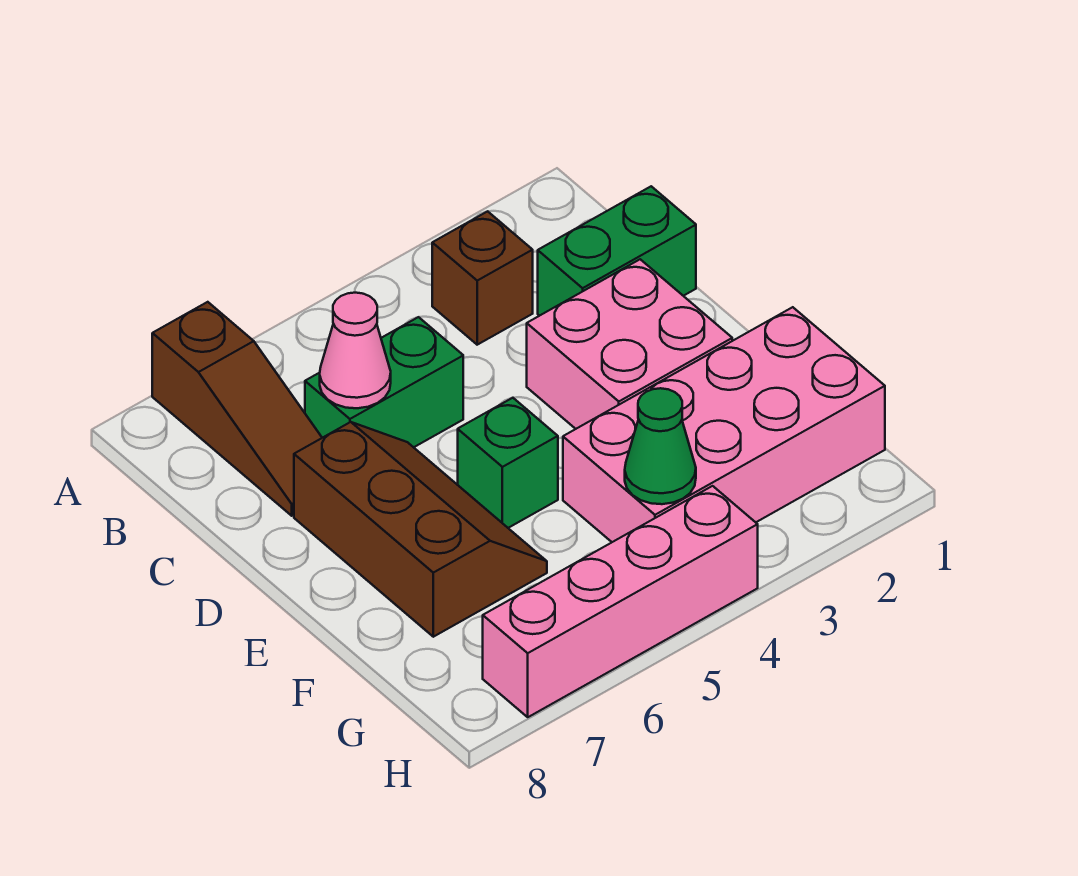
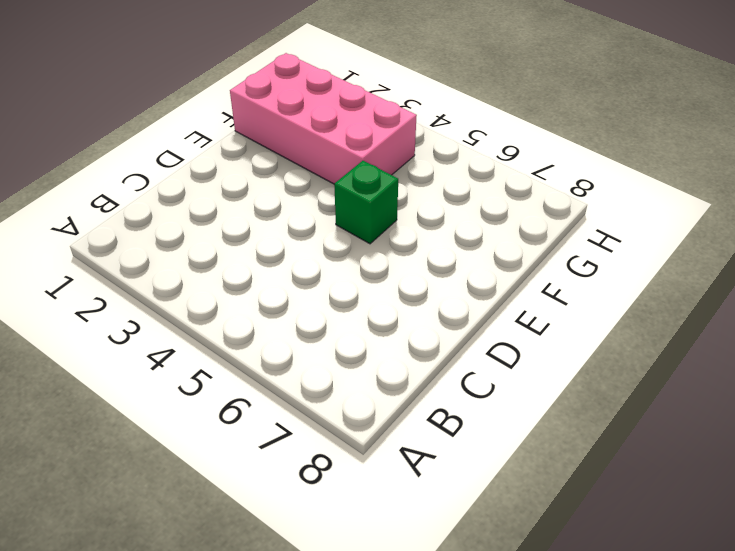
none -> brown 1x3 slope [152,302,322,516]
none -> brown 1x1 brick [432,211,533,345]

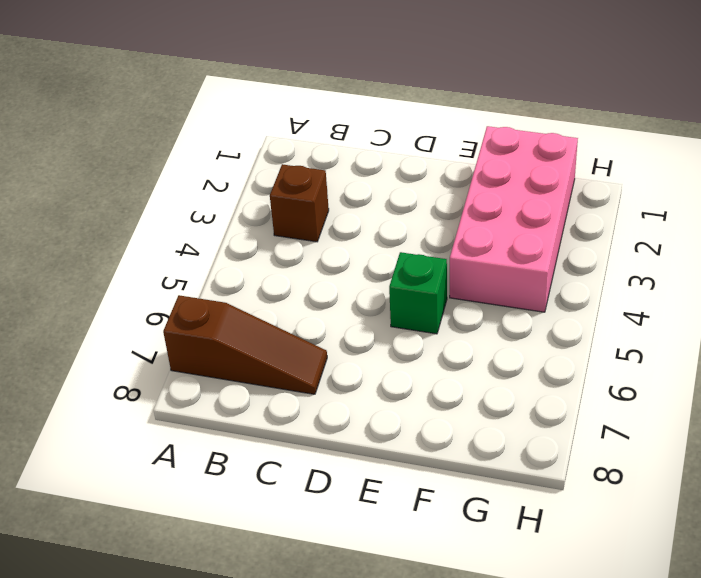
none -> green 1x2 brick [538,186,696,316]
none -> green 1x2 brick [305,317,463,447]

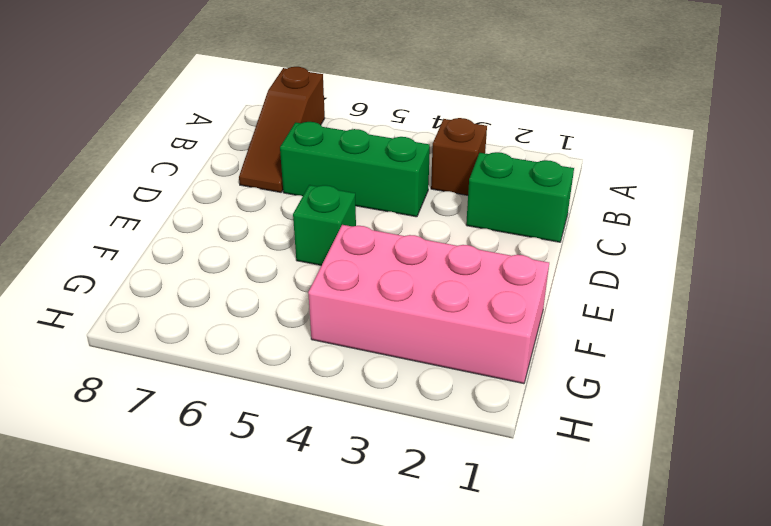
green 1x3 brick [280,122,430,217] -> green 1x2 brick [305,317,463,447]
none -> pink 2x2 brick [527,259,732,429]
none -> brown 2x3 slope [294,422,547,637]

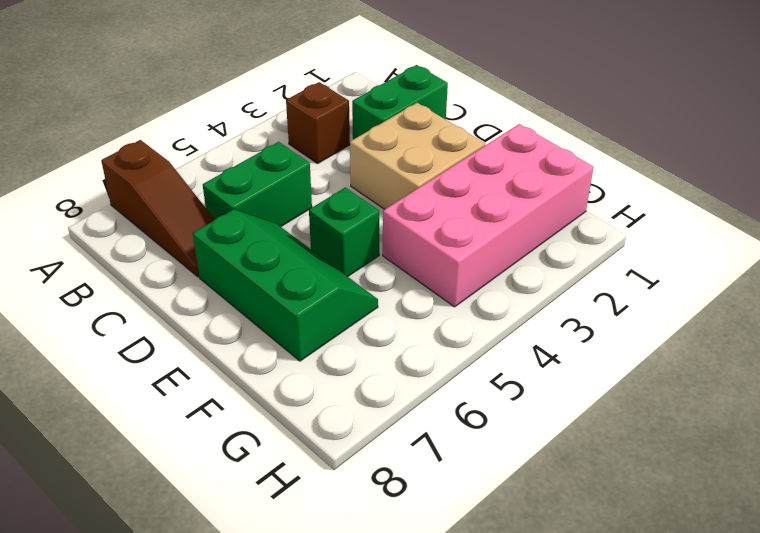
tan 2x2 brick [350,103,485,209] -> pink 2x2 brick [527,259,732,429]
green 2x3 slope [193,209,378,361] -> brown 2x3 slope [294,422,547,637]
none -> pink 1x4 brick [483,486,758,717]
none -> pink 1x1 cone [320,293,391,408]

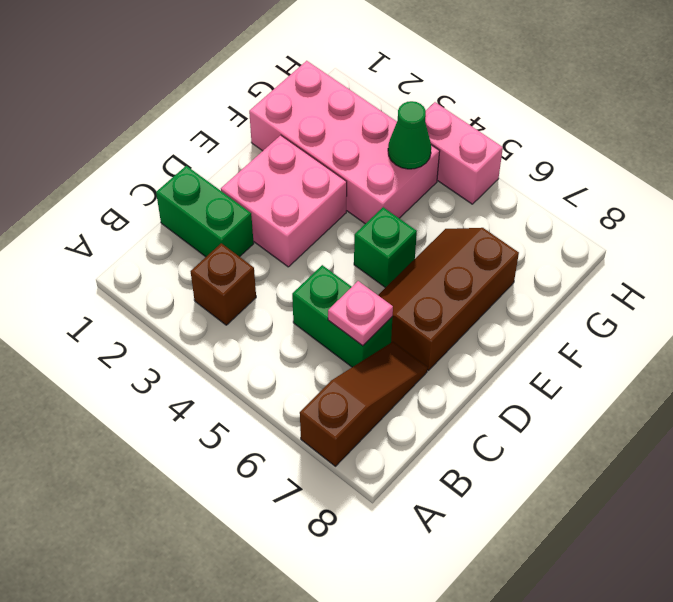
pink 1x1 plate [328,281,393,346] -> pink 1x1 cone [320,293,391,408]
pink 1x2 brick [425,102,503,204] -> pink 1x4 brick [483,486,758,717]

